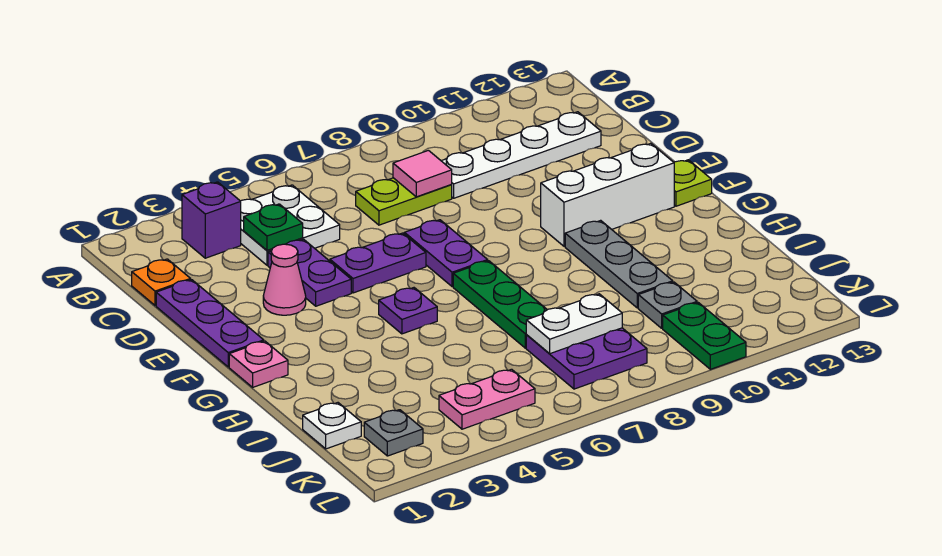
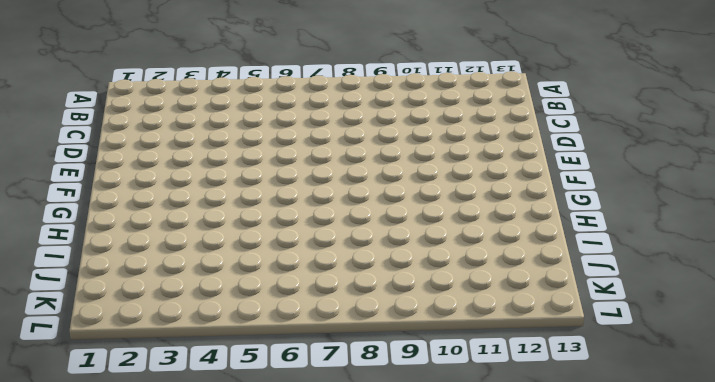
none -> purple 1x1 brick [182,182,241,258]
none -> white 2x2 plate [241,185,340,265]
none -> orange 1x1 plate [132,259,191,305]

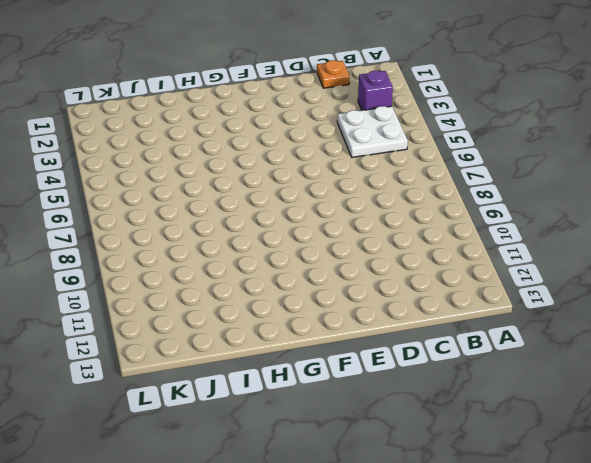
none -> lime 1x2 plate [356,178,452,225]
none -> white 1x4 plate [442,112,601,198]
none -> purple 1x3 plate [156,280,264,367]

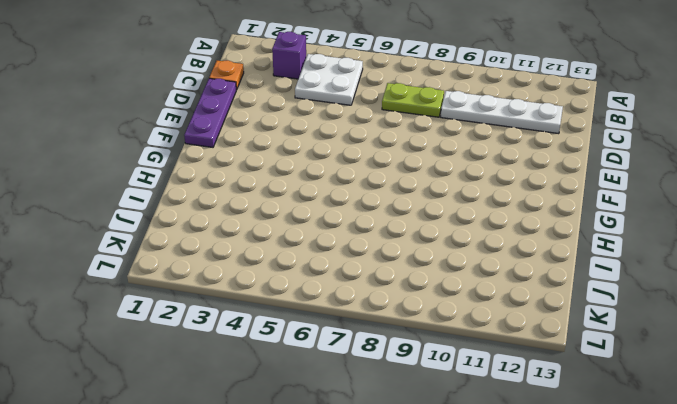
none -> purple 1x2 plate [268,239,351,306]
none -> pink 1x1 cone [263,244,306,315]
none -> purple 1x2 plate [330,233,426,293]

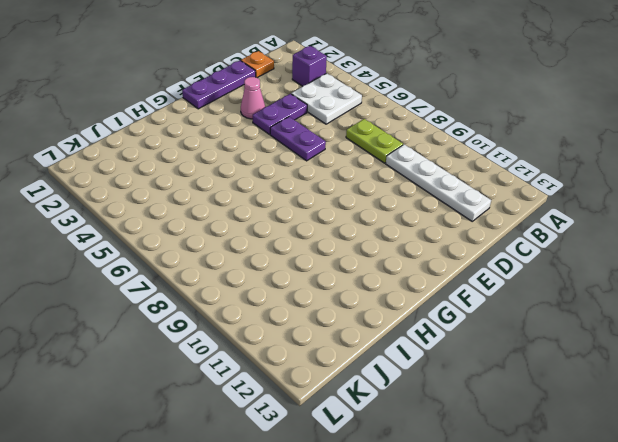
none -> purple 1x2 plate [404,220,488,287]
none -> white 1x3 brick [541,143,674,246]
none -> lime 1x1 plate [674,160,712,206]

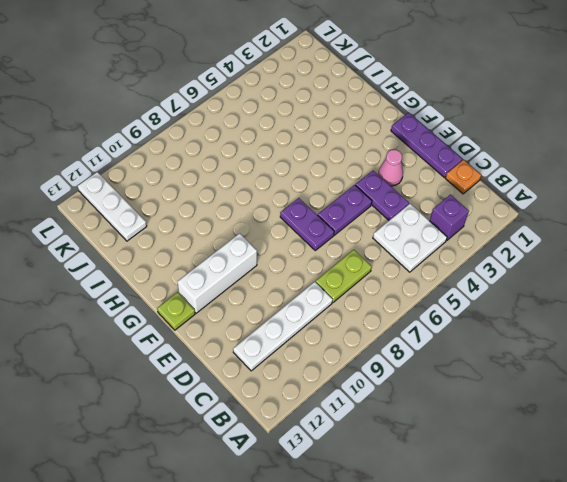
white 1x3 plate [78,172,147,241] -> none
none -> pink 1x1 plate [229,341,288,387]
none -> purple 1x1 plate [379,288,437,334]
none -> green 1x3 plate [453,261,547,348]

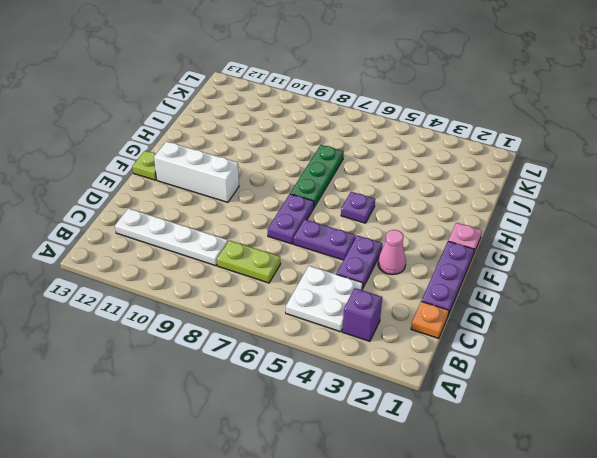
none -> grey 1x3 plate [565,220,673,308]
none -> white 1x1 plate [303,403,361,449]
none -> purple 2x2 plate [526,328,647,389]

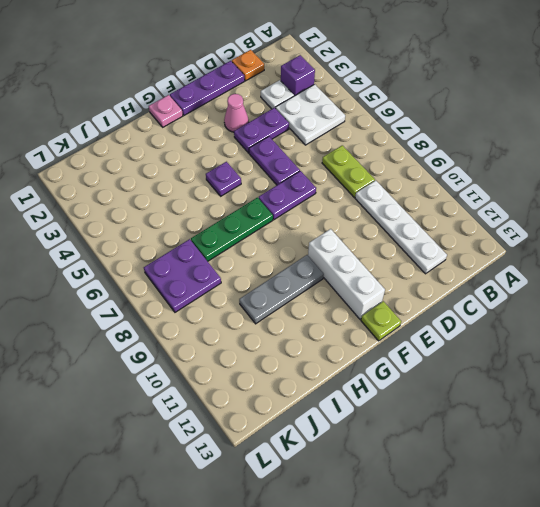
white 1x1 plate [261,80,294,109] -> white 1x1 plate moved to [303,403,361,449]
none -> grey 1x1 plate [638,282,697,328]
none -> grey 1x1 plate [364,410,423,456]
none -> pink 1x2 plate [439,369,535,429]

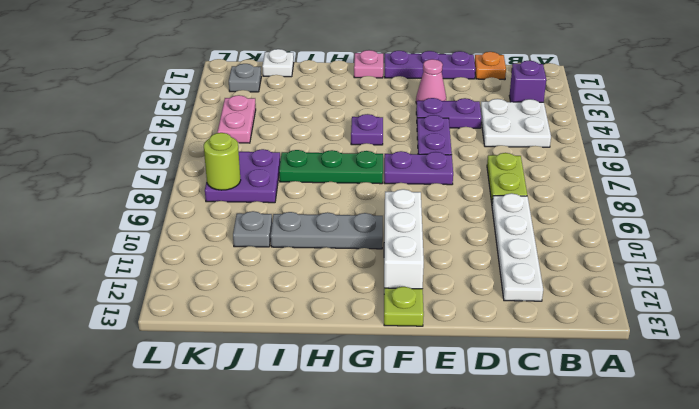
lime 1x1 round brick [204,133,241,190] -> none
none -> green 1x2 plate [663,303,746,369]
none -> green 1x1 plate [244,204,303,250]
none -> pink 1x1 tile [393,150,452,197]

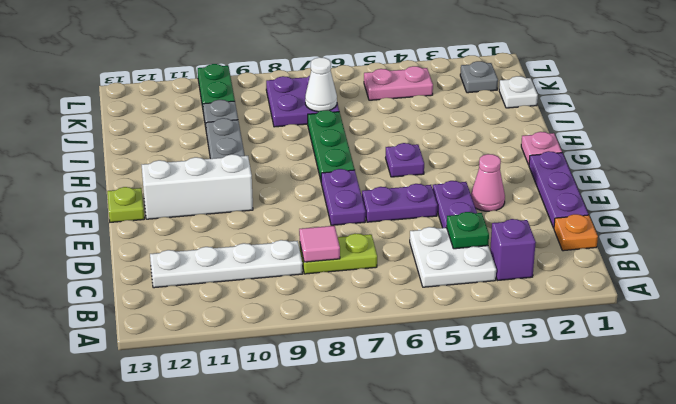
white 1x1 cone [305,57,337,112] -> white 1x2 plate [526,294,622,354]

